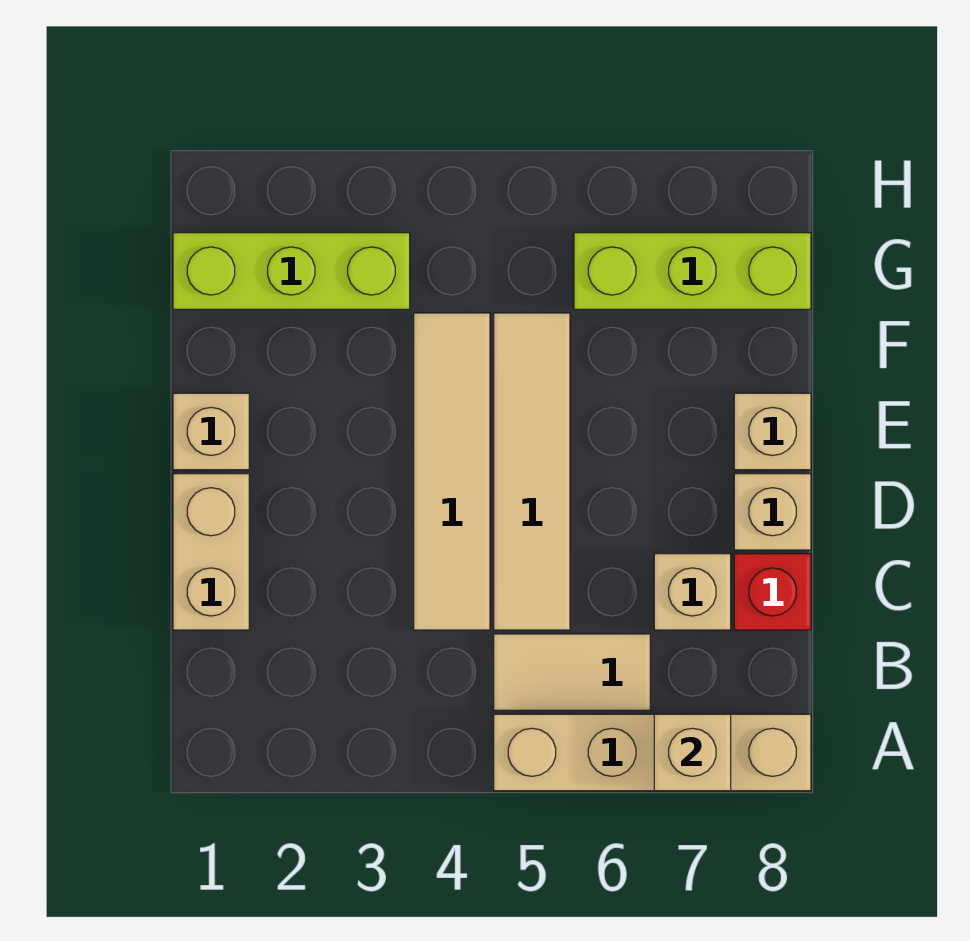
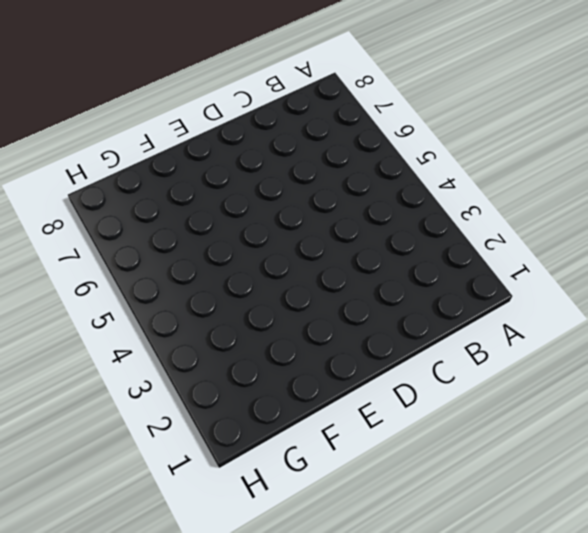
none -> tan 1x4 brick [494,714,811,791]
none -> tan 1x2 tile [494,634,650,710]
none -> tan 1x2 brick [173,474,249,630]

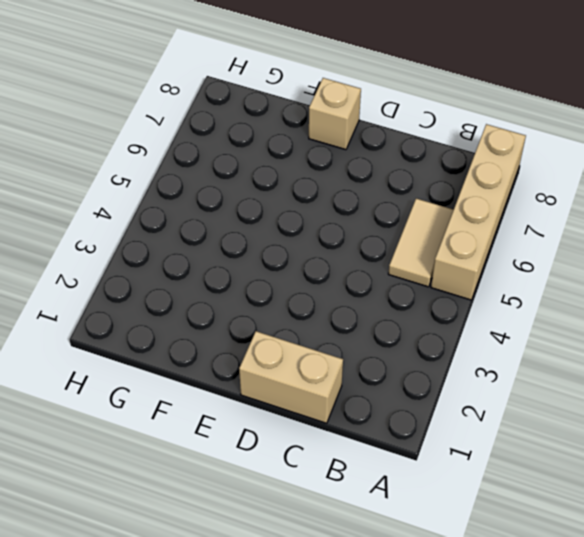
none -> tan 1x4 tile [414,313,490,630]
none -> tan 1x4 tile [494,313,570,630]
none -> tan 1x1 brick [654,554,731,630]

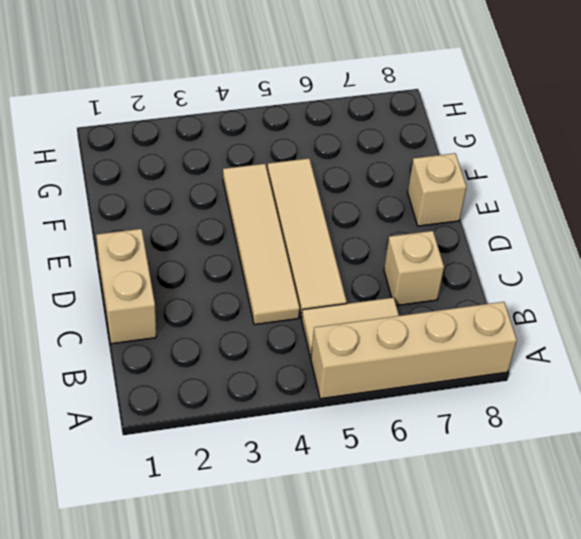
none -> red 1x1 brick [734,554,811,630]
none -> tan 1x1 brick [734,474,811,550]
none -> tan 1x1 brick [173,393,249,470]

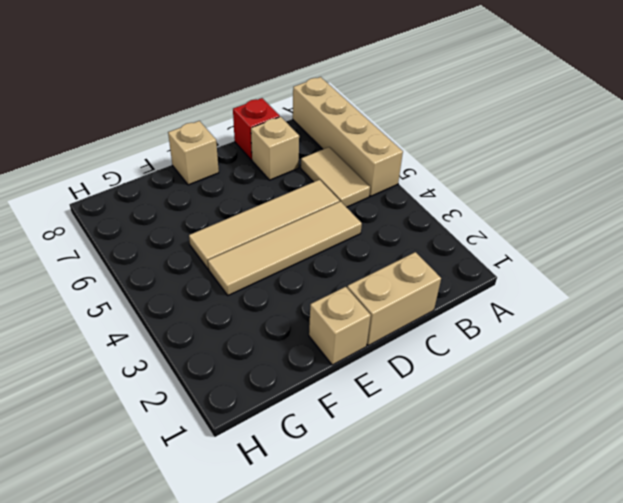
none -> tan 1x1 brick [734,474,811,550]
none -> lime 1x3 brick [173,233,410,309]
none -> lime 1x3 brick [574,233,811,309]

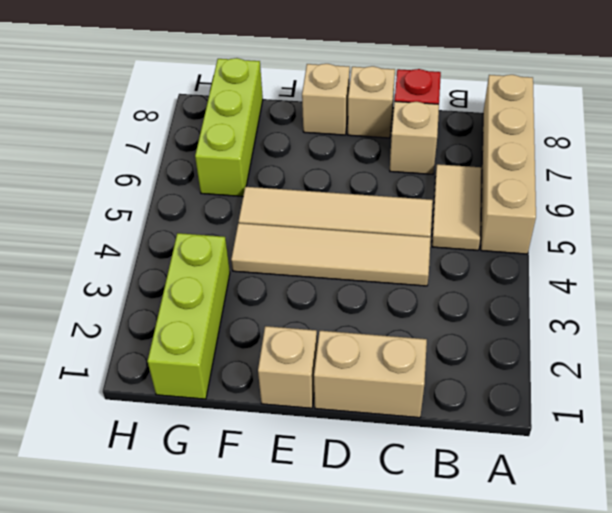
none -> tan 1x1 brick [654,714,731,791]

